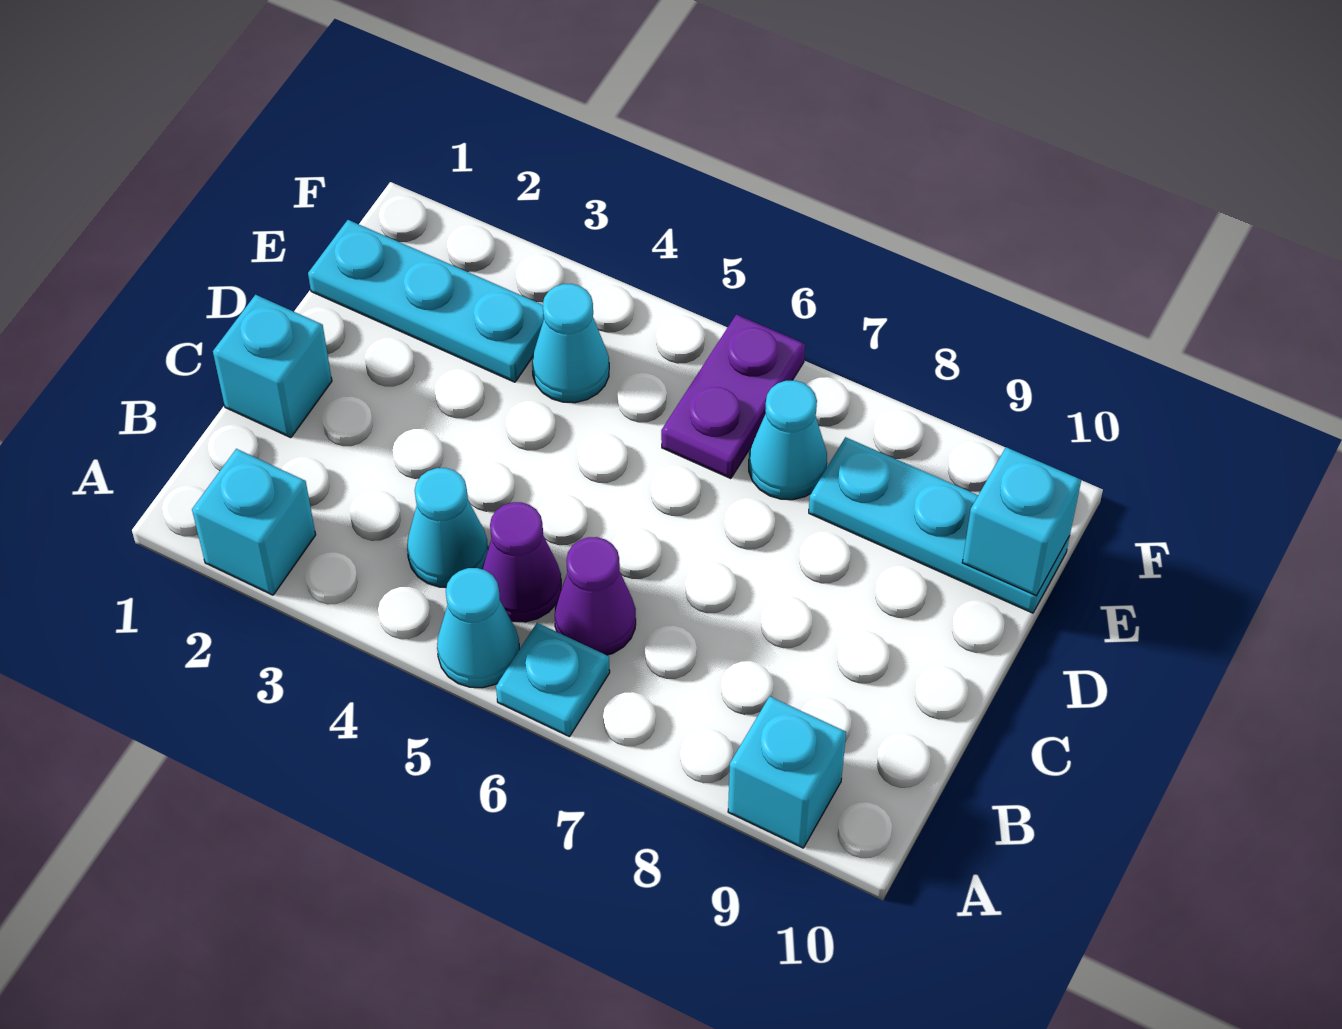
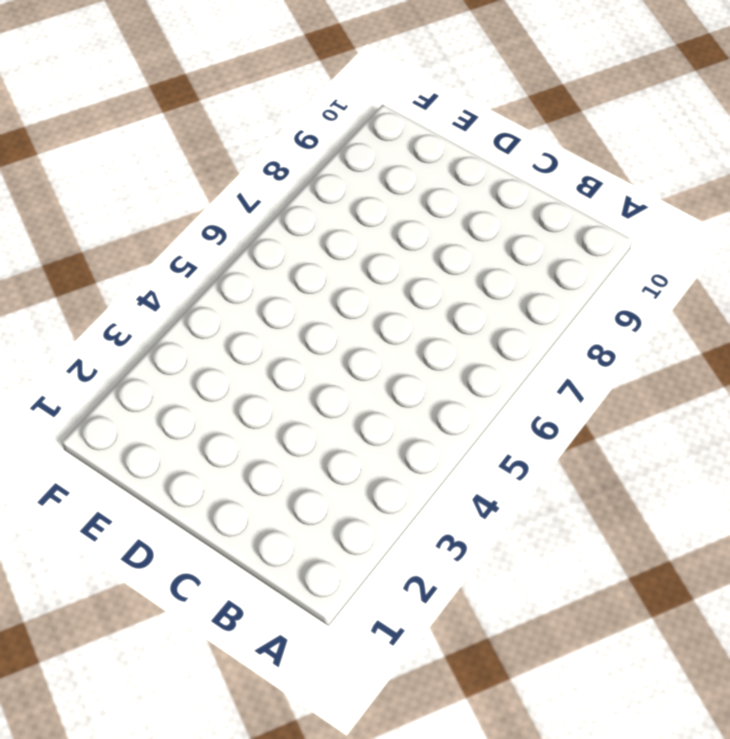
none -> cyan 1x1 brick [192,449,316,595]
none -> cyan 1x1 cone [437,568,519,688]
none -> cyan 1x1 plate [496,623,610,737]

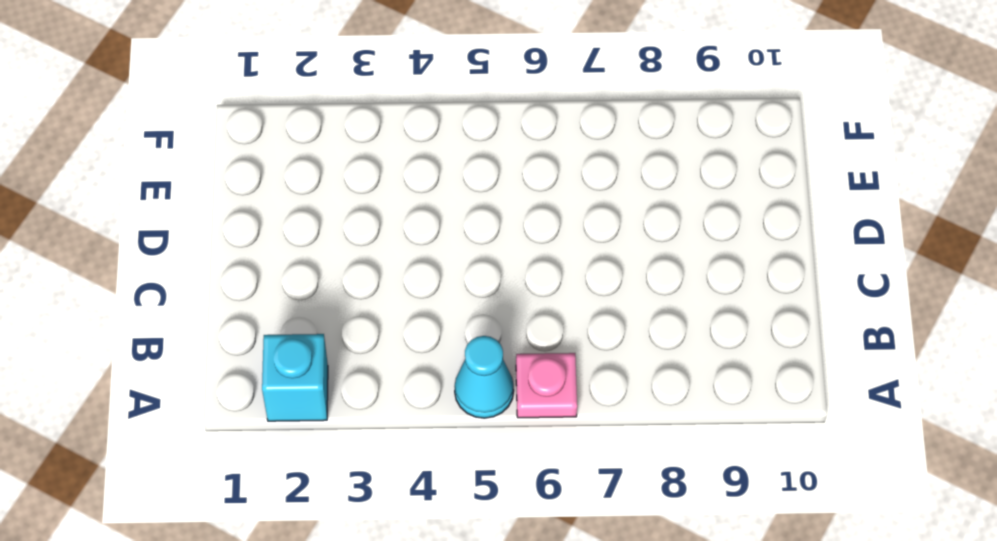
pink 1x1 plate [516,353,577,418] -> cyan 1x1 plate [496,623,610,737]
none -> cyan 1x1 brick [728,696,846,848]
none -> cyan 1x1 cone [407,468,488,587]
none -> purple 1x1 cone [482,502,561,622]

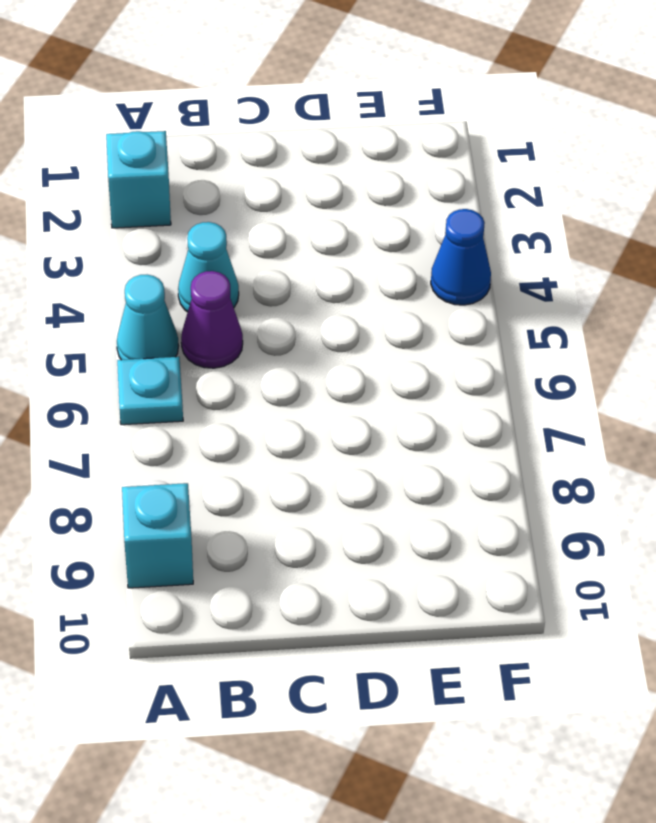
blue 1x1 cone [431,209,491,305] -> none
none -> purple 1x1 cone [555,537,636,655]
none -> cyan 1x1 brick [213,295,332,438]
none -> cyan 1x3 plate [308,220,544,382]

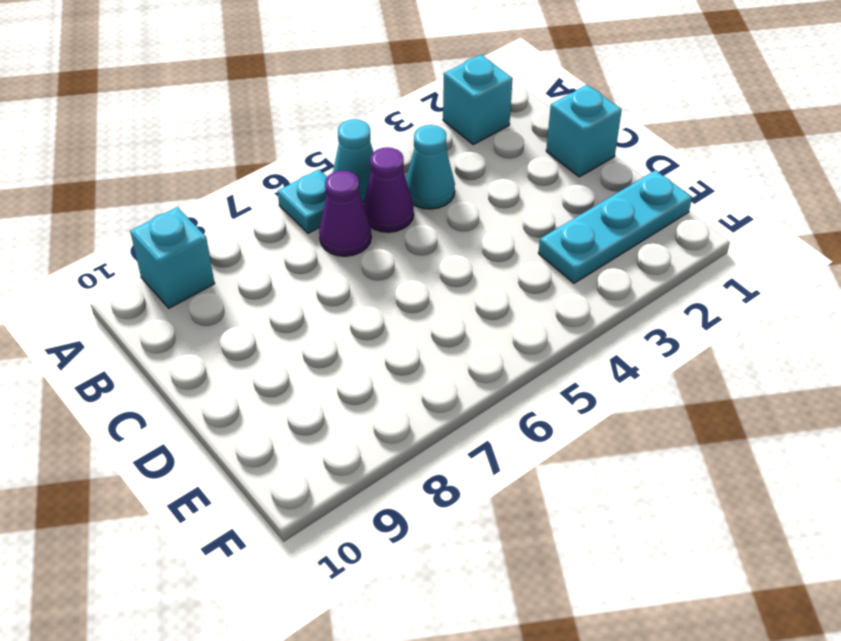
none -> cyan 1x1 cone [532,284,609,403]
none -> purple 1x2 plate [661,314,805,479]
none -> cyan 1x1 cone [749,380,827,500]

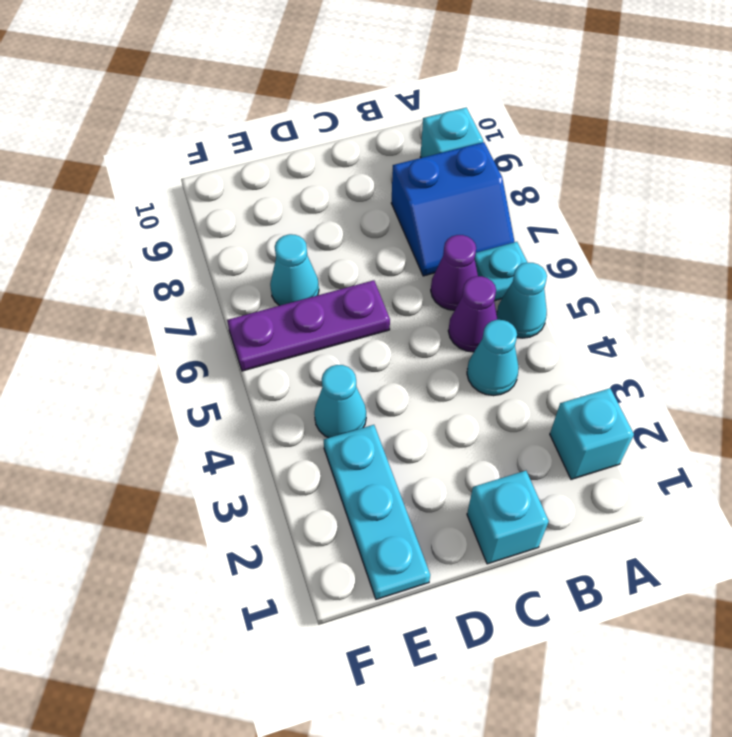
blue 2x2 slope [391,142,515,276] -> none
purple 1x3 plate [227,280,390,371] -> purple 1x2 plate [661,314,805,479]
none -> cyan 1x3 plate [809,437,1070,613]
none -> cyan 1x1 brick [962,447,1081,596]

